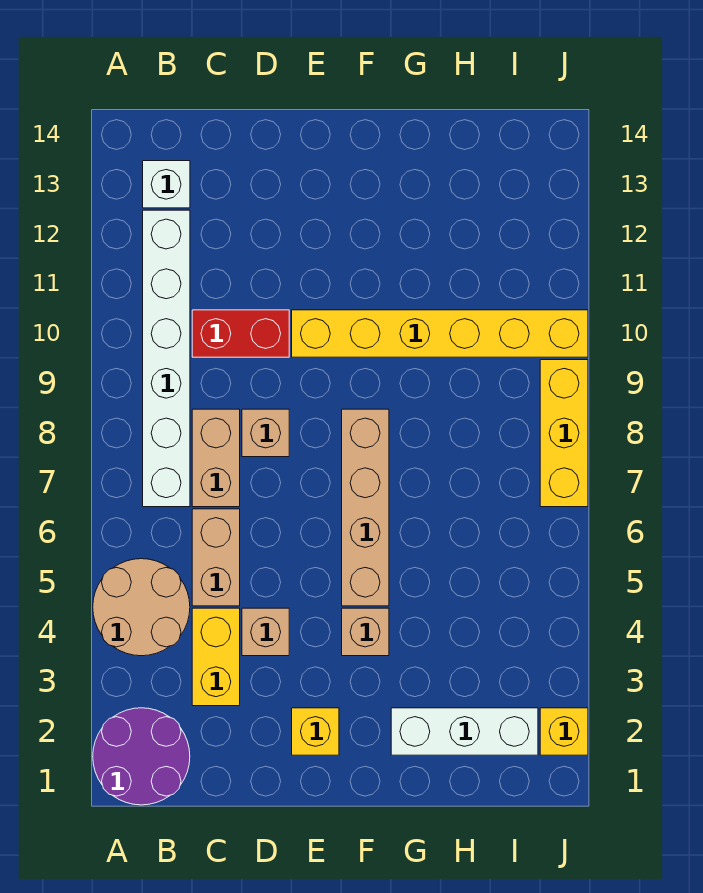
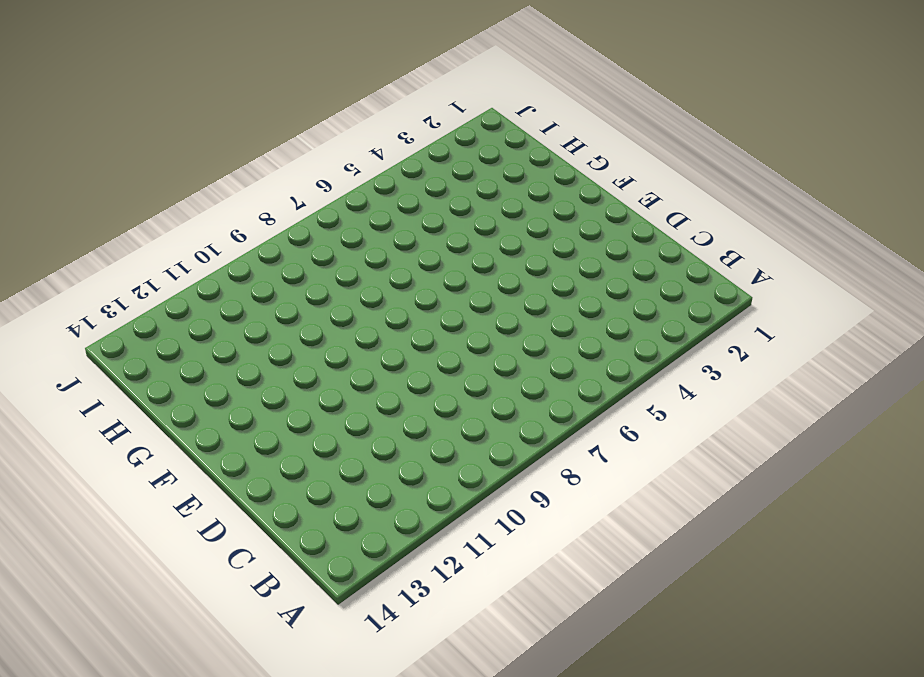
none -> purple 2x2 round brick [93,708,190,805]
none -> tan 2x2 round brick [93,559,190,656]
none -> white 1x6 brick [143,210,190,507]

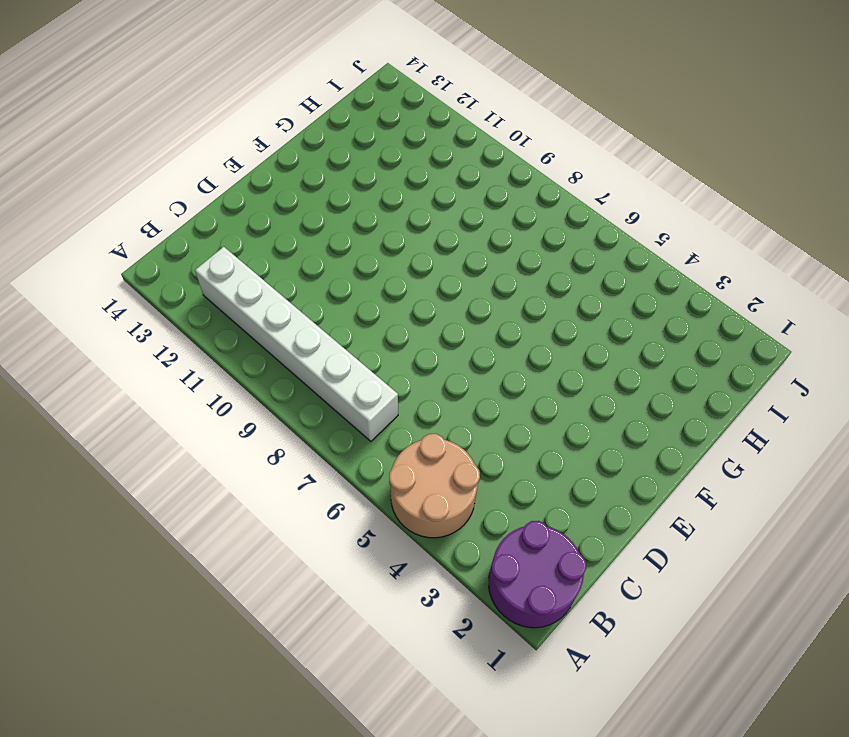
none -> white 1x1 brick [143,161,190,208]
none -> yellow 1x2 brick [192,608,240,706]
none -> tan 1x2 brick [192,509,240,606]

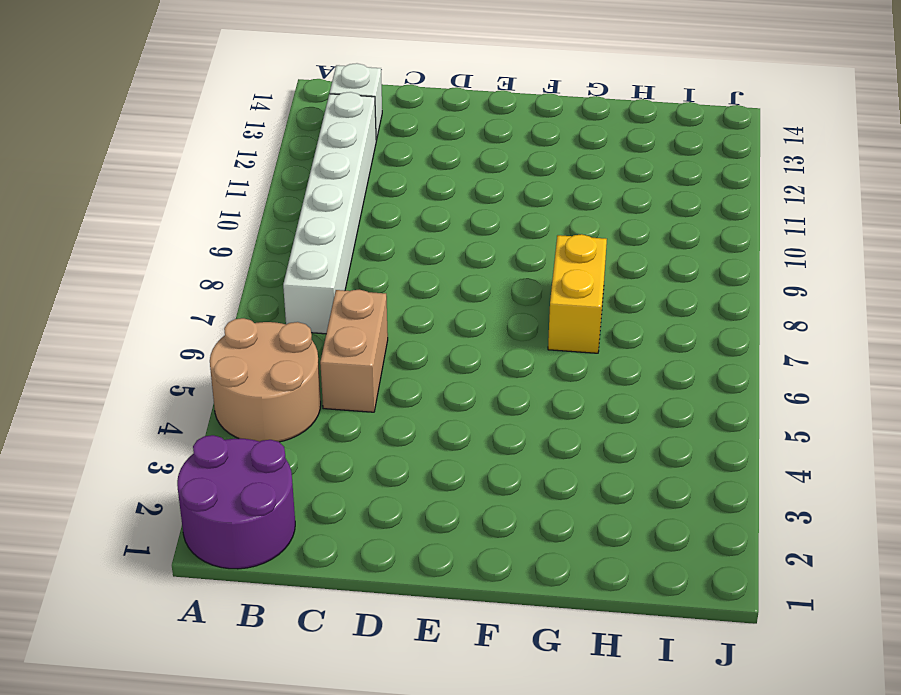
yellow 1x2 brick [548,234,607,353] -> yellow 1x2 brick moved to [192,608,240,706]
none -> tan 1x2 brick [192,409,240,507]
none -> red 1x2 brick [192,310,289,357]
none -> tan 1x1 brick [242,608,289,656]

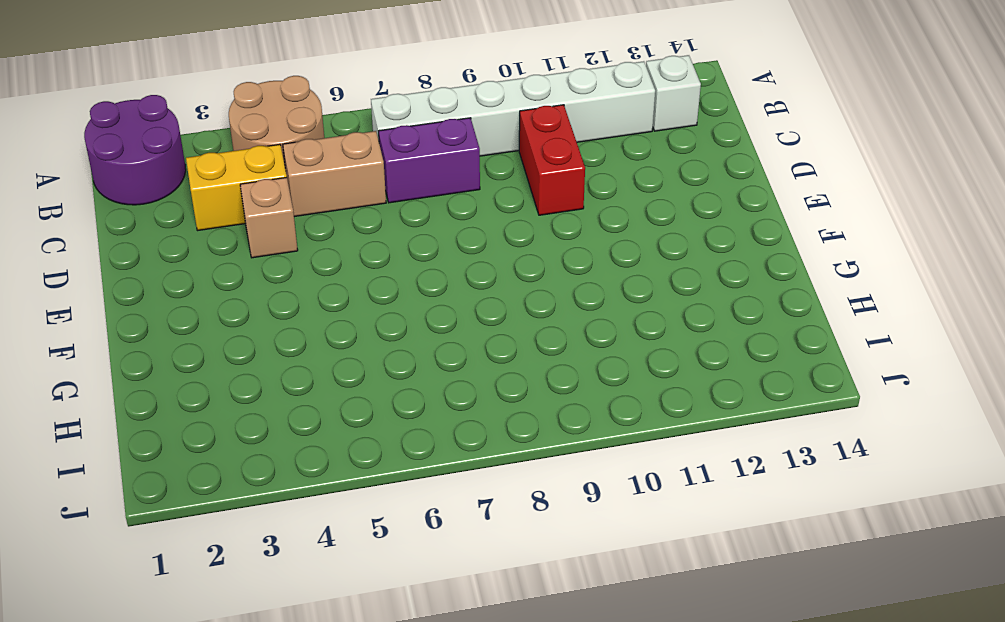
purple 1x2 brick [379,118,480,203] -> tan 1x2 brick [192,409,240,507]
none -> tan 1x1 brick [242,409,289,457]
none -> yellow 1x1 brick [292,708,339,755]
none -> yellow 1x6 brick [292,310,588,357]

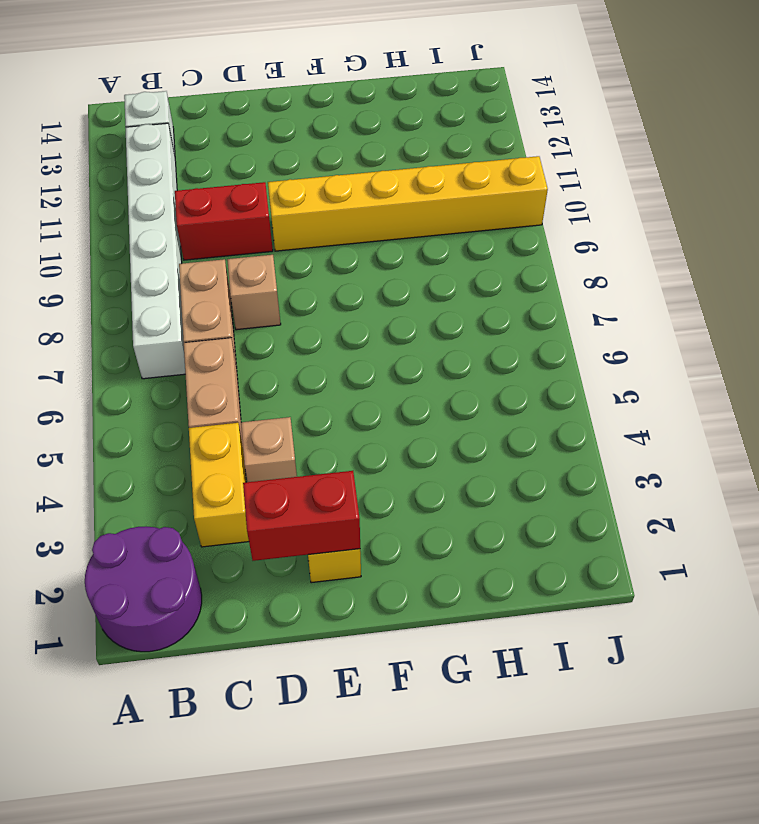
red 1x2 brick [243,471,360,561] -> none
none -> tan 2x2 round brick [93,559,190,656]
none -> tan 1x1 brick [342,608,389,656]
none -> tan 1x4 brick [342,409,389,606]

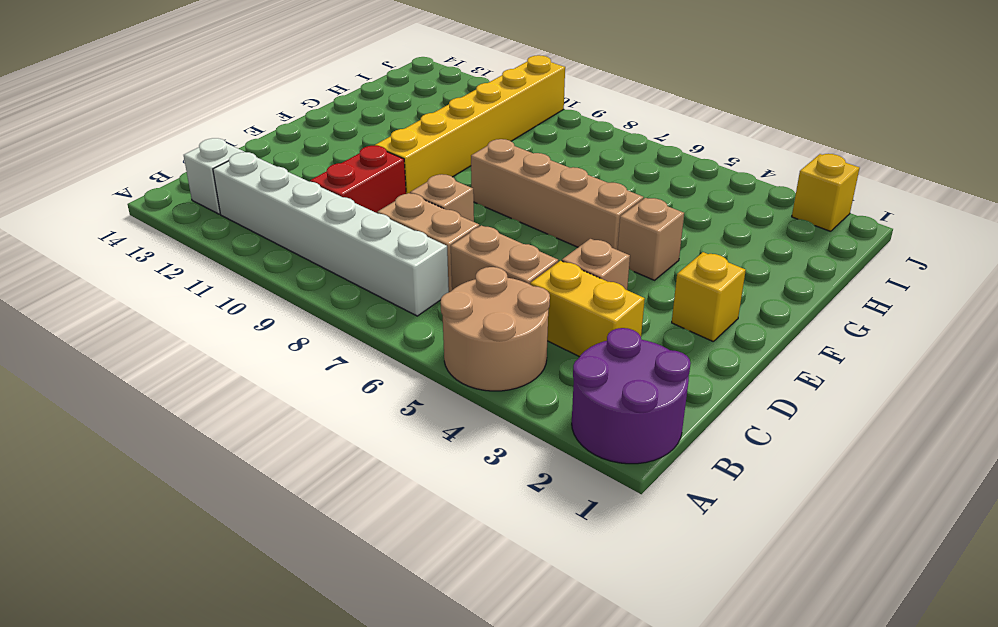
none -> white 1x3 brick [391,708,538,755]
none -> yellow 1x3 brick [540,360,588,507]

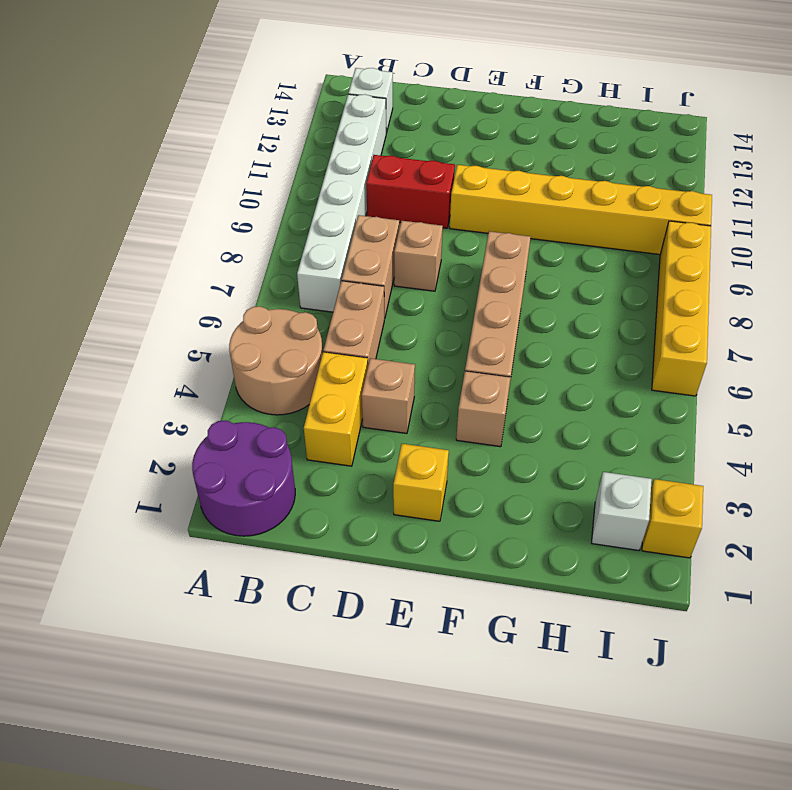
white 1x1 brick [592,472,652,550] -> white 1x3 brick [391,708,538,755]
yellow 1x4 brick [652,221,711,396] -> yellow 1x3 brick [540,360,588,507]

